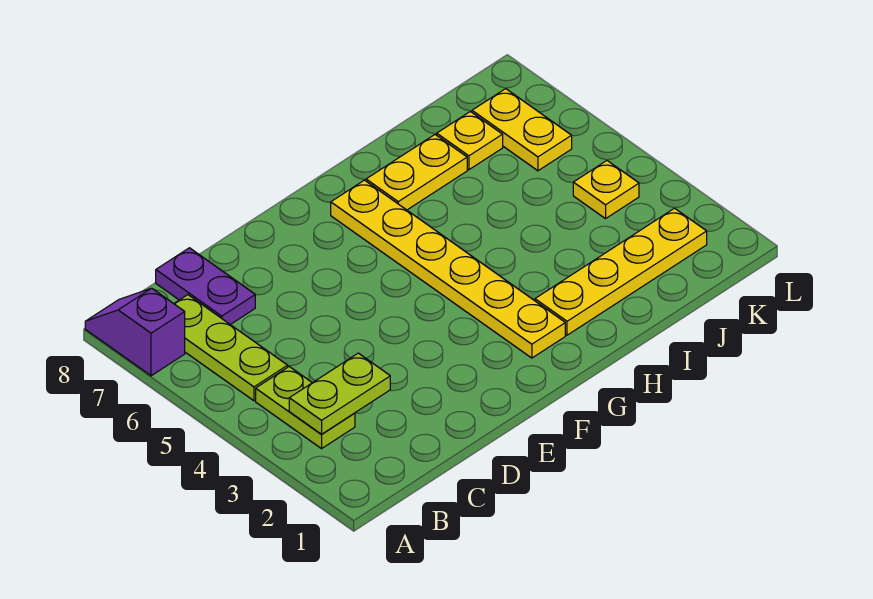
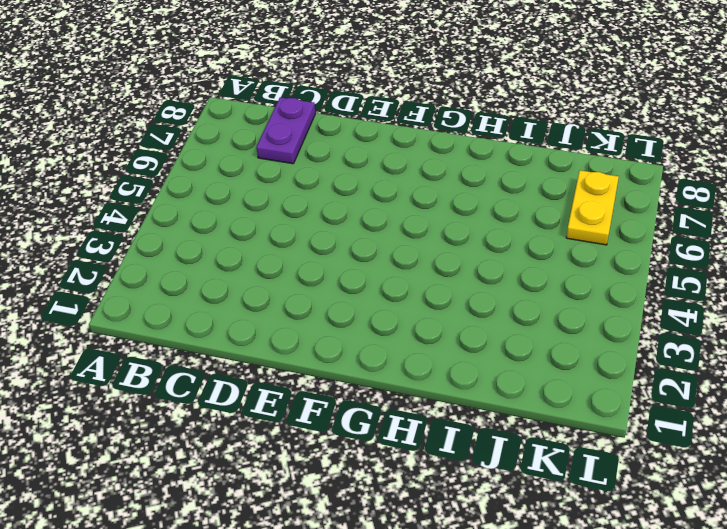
none -> purple 1x2 slope [85,288,185,376]
none -> lime 1x2 plate [256,367,355,449]

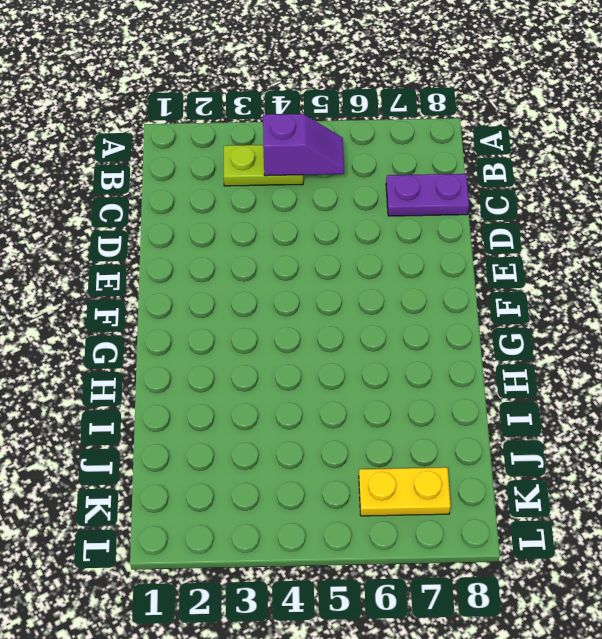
purple 1x2 slope [263,114,344,176] -> purple 1x2 slope moved to [85,288,185,376]
none -> lime 1x3 plate [174,295,288,401]
none -> yellow 1x6 plate [331,180,565,358]

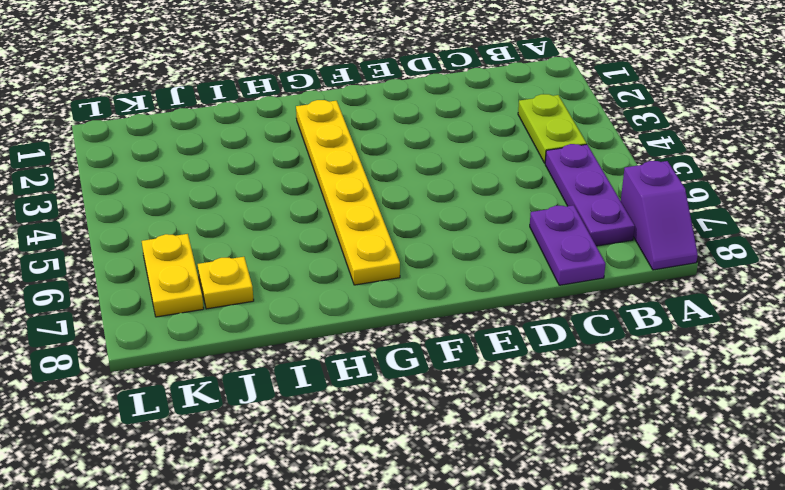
purple 1x3 plate [545,144,635,246] -> lime 1x3 plate [174,295,288,401]
none -> yellow 1x4 plate [535,208,707,335]
none -> yellow 1x2 plate [366,135,467,210]

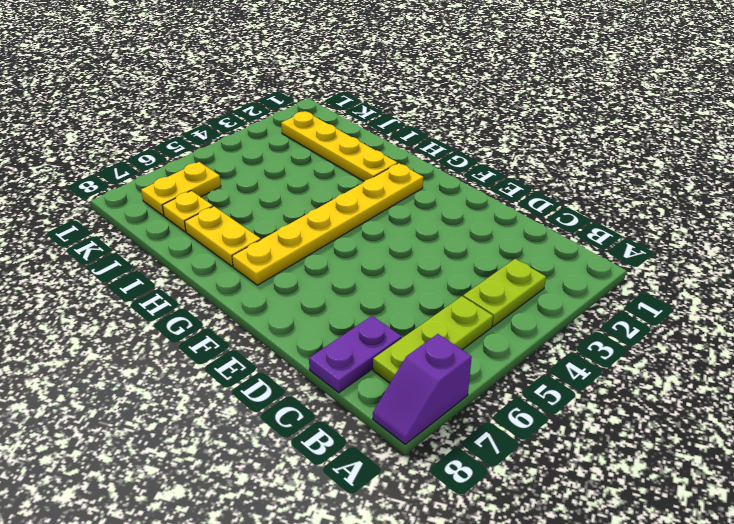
none -> yellow 1x1 plate [573,161,639,219]
none -> lime 1x2 plate [289,353,390,434]

